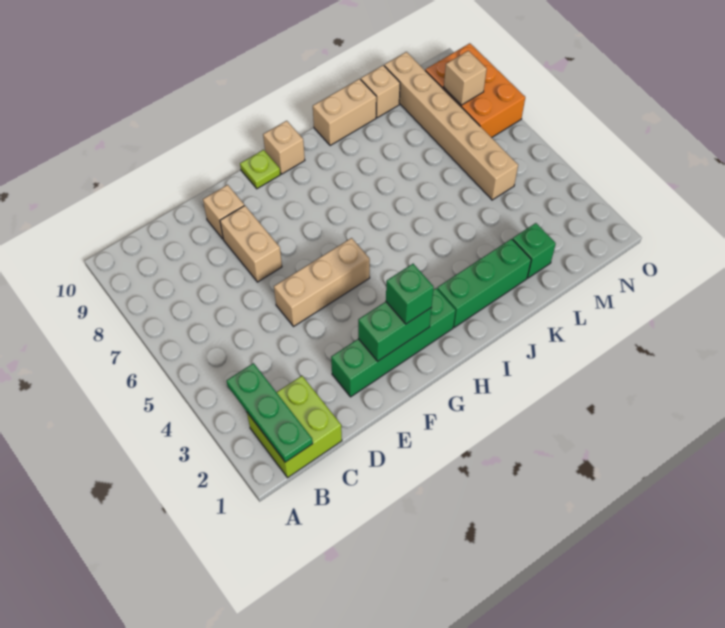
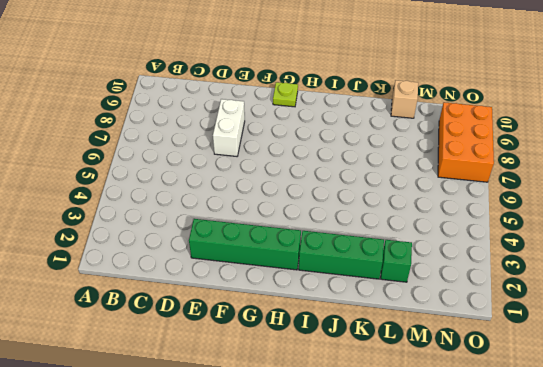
white 1x2 brick [213,99,245,156] -> tan 1x2 brick [220,206,282,282]
none -> lime 2x2 brick [247,376,342,478]
none -> tan 1x3 brick [274,238,370,327]
none -> tan 1x1 brick [203,185,244,239]

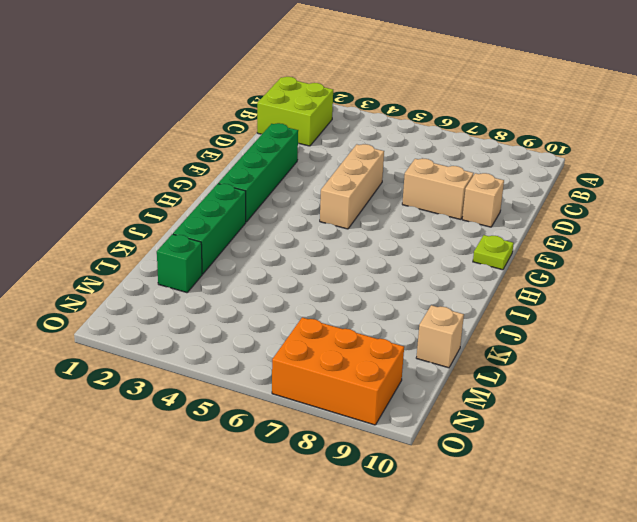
none -> tan 1x1 brick [263,121,305,174]
none -> tan 1x2 brick [313,79,376,146]
none -> tan 1x6 brick [384,52,518,200]

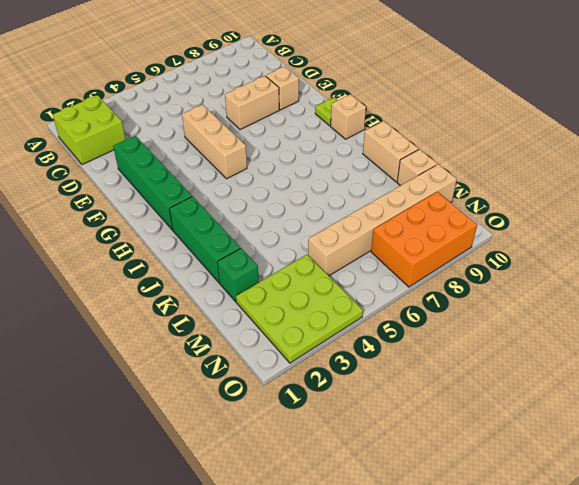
lime 3x3 plate [236,255,363,363] -> none
none -> green 1x3 plate [226,363,313,462]
none -> green 1x2 brick [358,302,432,362]
none -> tan 1x1 brick [444,51,487,105]

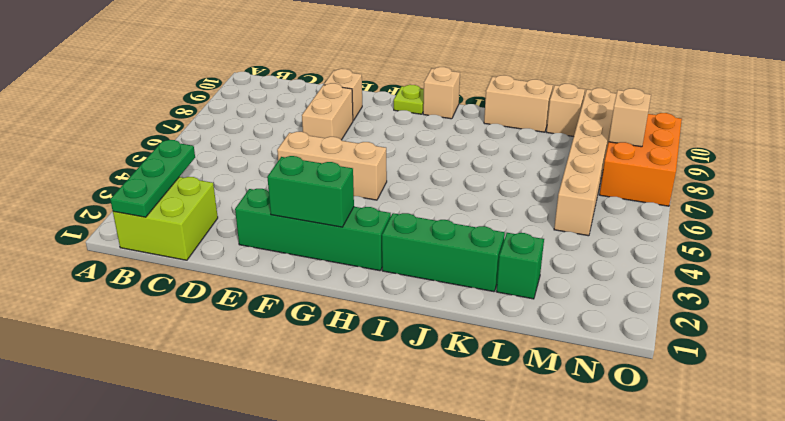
none -> green 1x1 brick [386,264,434,324]

